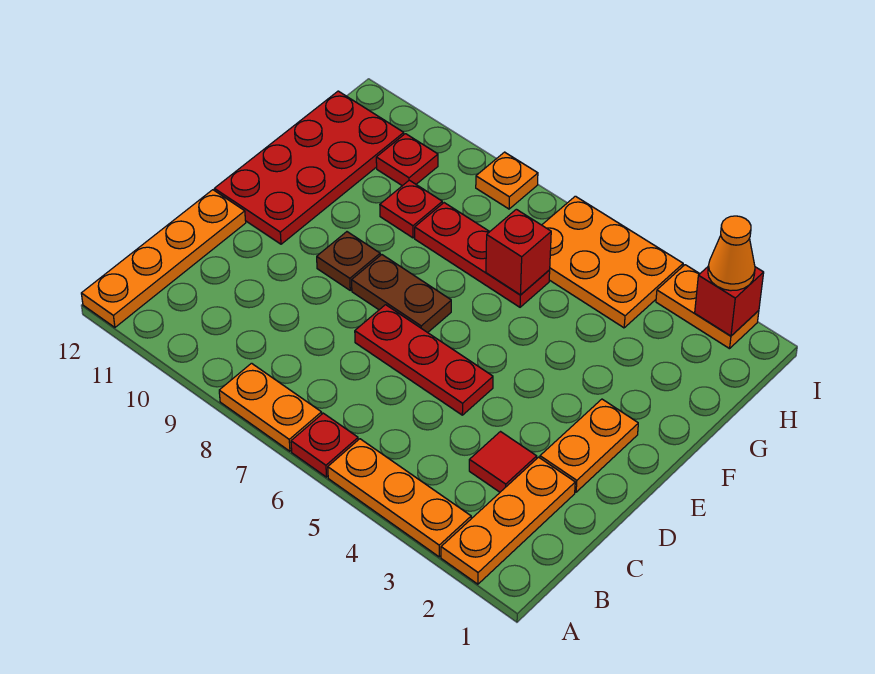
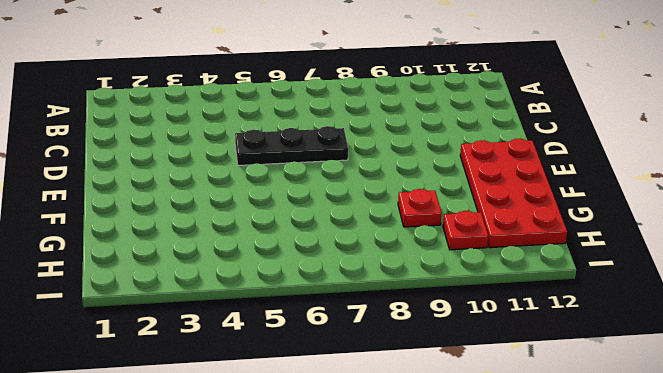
black 1x3 plate [235,126,348,165] -> red 1x3 plate [355,305,493,415]
none -> orange 1x3 plate [441,457,575,584]
none -> orange 1x3 plate [328,439,471,557]
none -> red 1x1 plate [291,413,358,477]

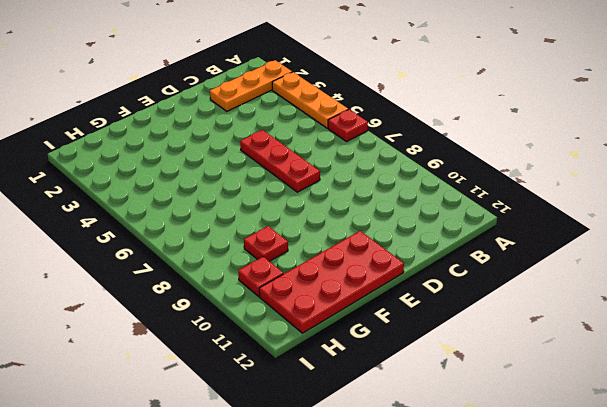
none -> orange 1x2 plate [219,363,322,451]
none -> orange 1x4 plate [81,190,246,327]
none -> red 1x1 tile [469,432,537,492]

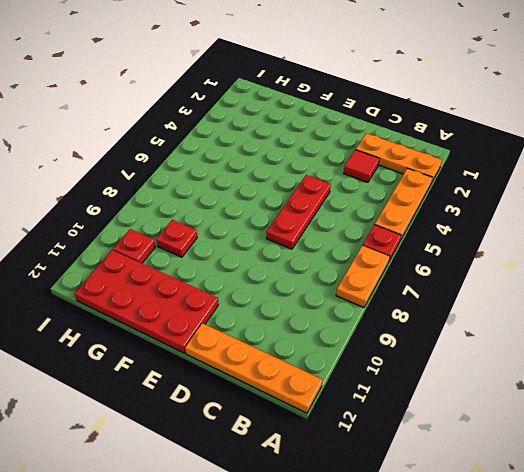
none -> orange 1x2 plate [540,399,638,492]
none -> brown 1x2 plate [352,255,451,333]
none -> brown 1x1 plate [317,232,380,290]

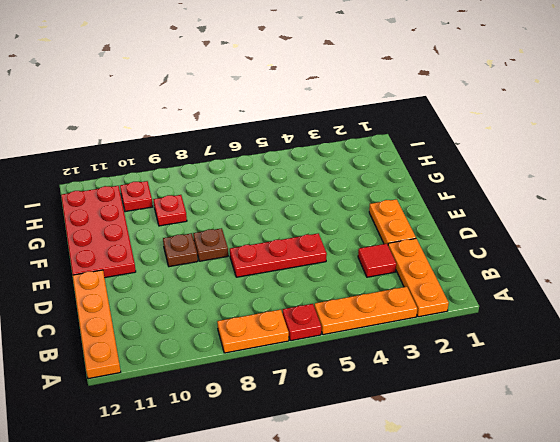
brown 1x1 plate [193,228,228,261] -> brown 1x2 plate [352,255,451,333]
none -> red 1x3 plate [415,203,550,307]
none -> orange 2x3 plate [542,196,683,328]
none -> orange 1x2 plate [656,265,759,349]

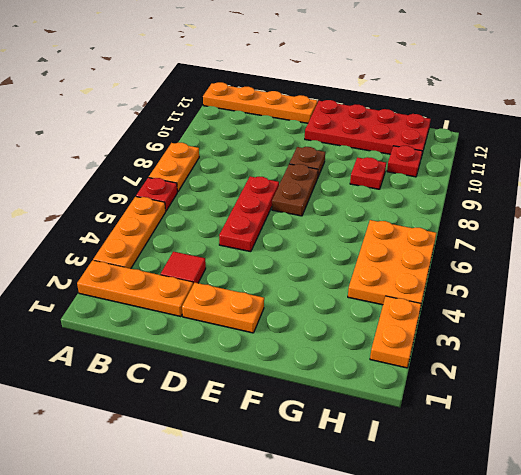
none -> red 1x3 plate [415,203,550,307]
none -> orange 1x1 plate [476,152,538,209]
none -> red 1x1 brick [486,209,551,295]

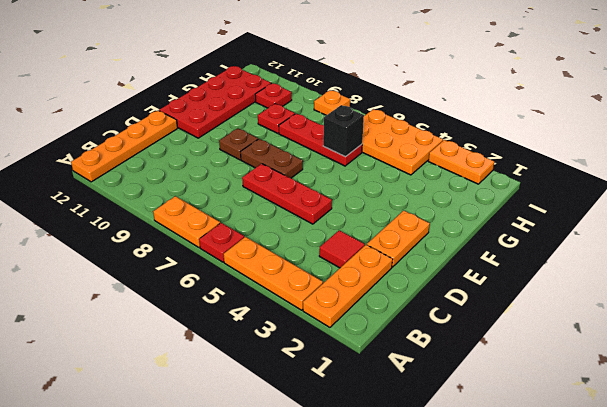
black 1x1 brick [323,105,364,157] -> red 1x1 brick [486,209,551,295]
none -> red 1x1 brick [695,267,764,336]
none -> orange 1x1 cone [708,216,755,291]

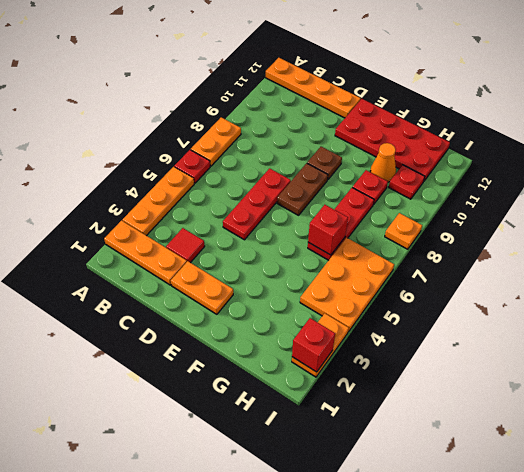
orange 1x1 cone [370,143,396,182] -> orange 1x1 cone moved to [708,216,755,291]

